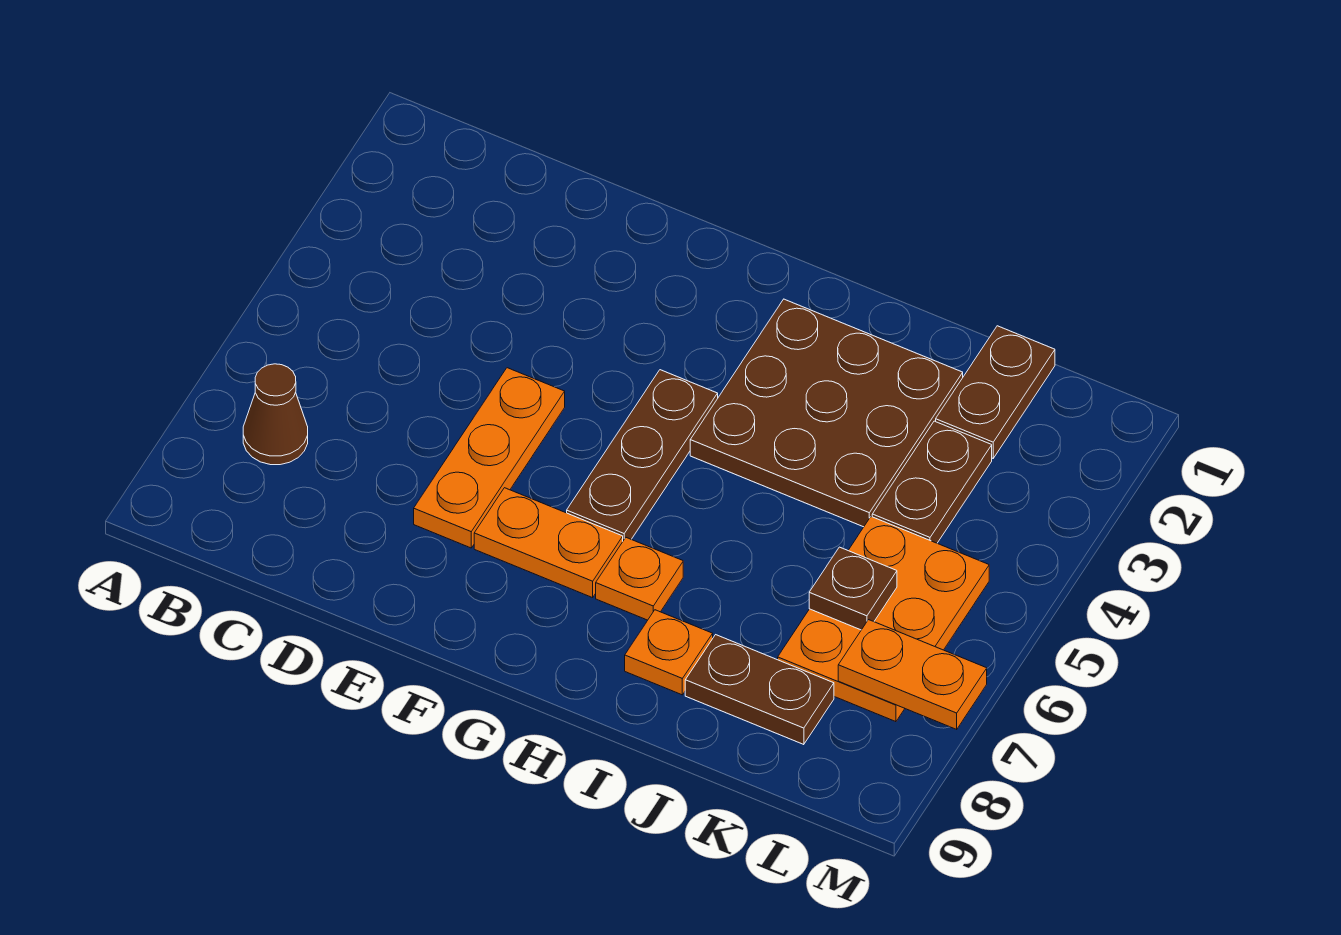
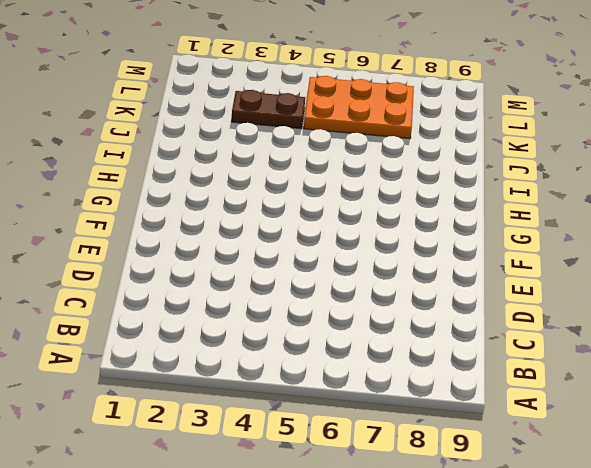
none -> brown 1x1 cone [243,364,308,465]
none -> orange 1x3 plate [414,368,565,548]
none -> orange 1x2 plate [474,488,623,598]

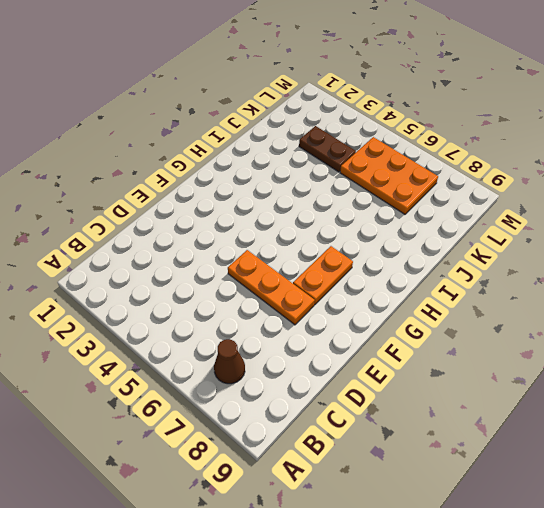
none -> brown 1x3 plate [567,370,718,541]
none -> brown 3x3 plate [690,299,963,527]
none -> orange 1x1 plate [596,538,683,620]

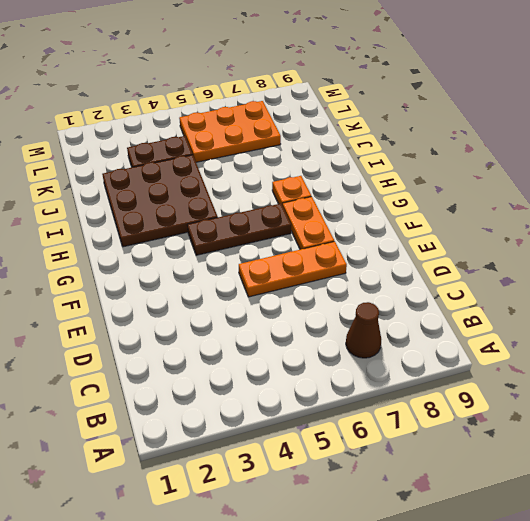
none -> orange 1x1 plate [625,610,713,695]
none -> brown 1x2 plate [685,635,834,745]
none -> brown 1x2 plate [936,326,1055,458]

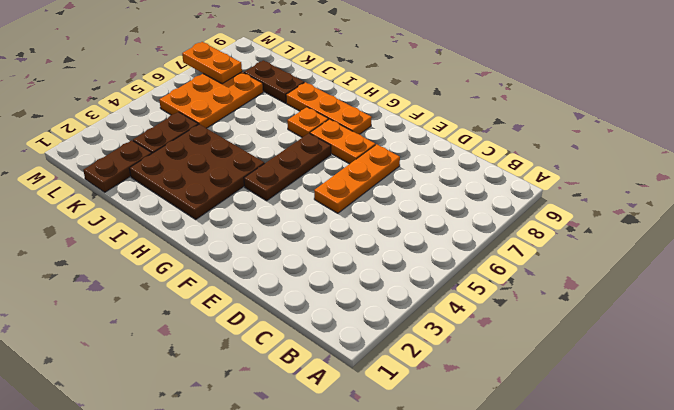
orange 1x3 plate [286,82,372,134] -> orange 1x1 plate [625,610,713,695]
none -> brown 1x1 cone [243,364,308,465]
none -> brown 1x1 plate [809,547,897,630]

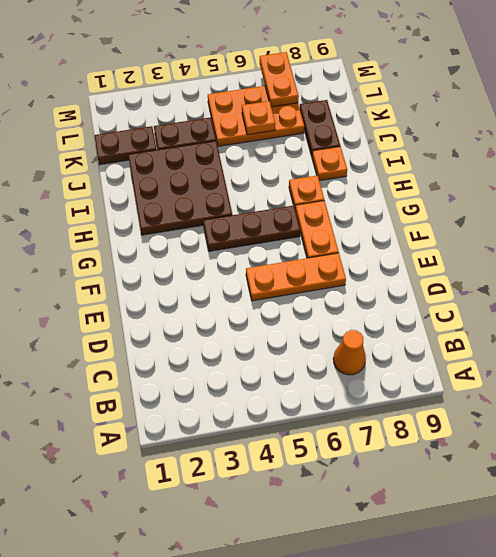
orange 1x1 cone [333,330,366,375] -> brown 1x1 cone [243,364,308,465]
orange 1x1 plate [242,101,275,135] -> brown 1x1 plate [809,547,897,630]

